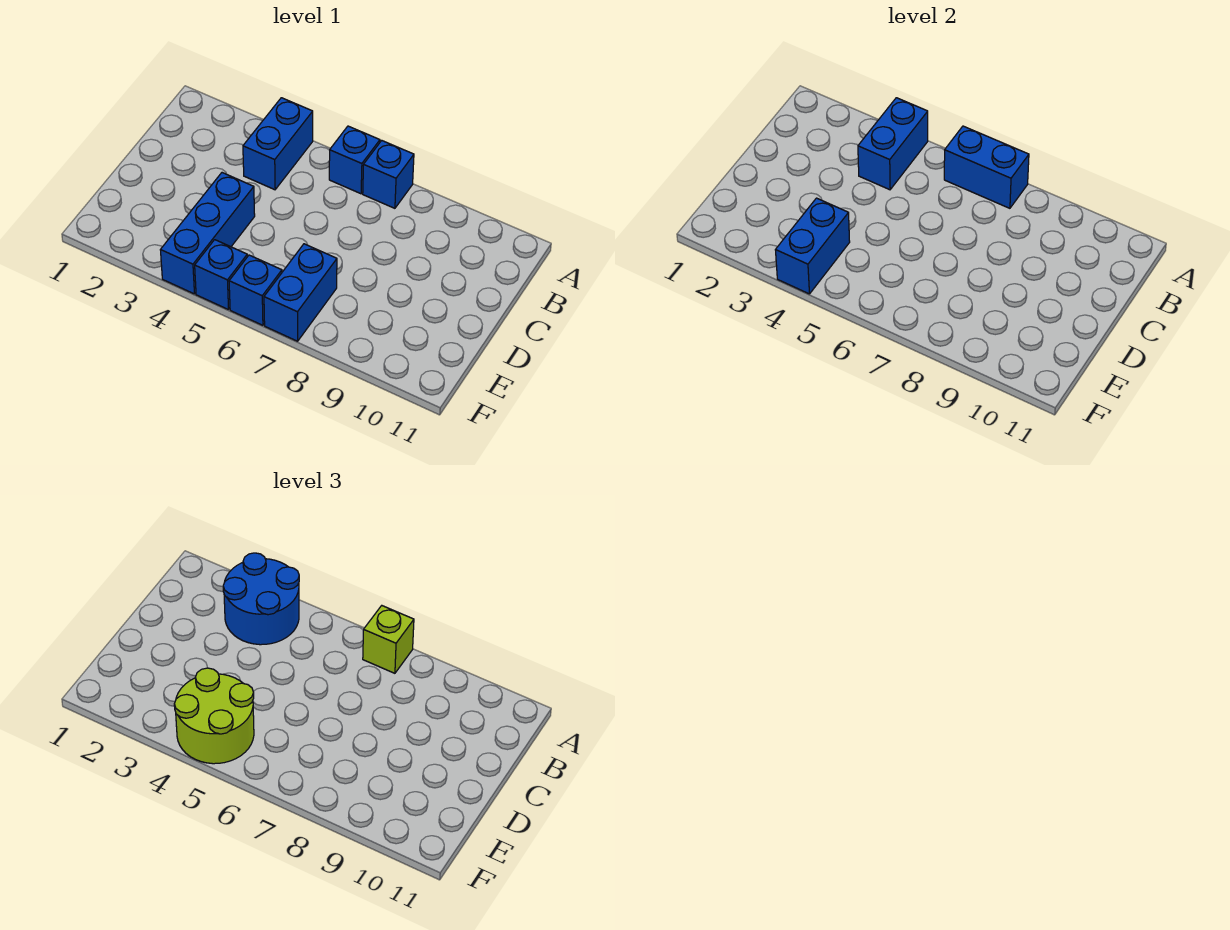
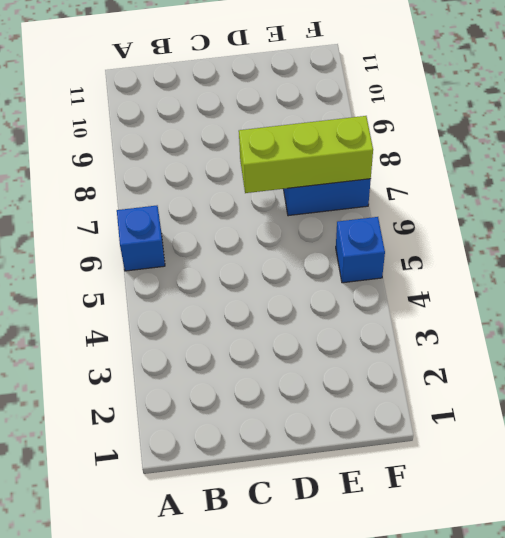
lime 1x3 brick [239,116,373,193] -> none
none -> blue 1x2 brick [243,98,313,190]
none -> blue 1x1 brick [363,141,414,208]
none -> blue 1x3 brick [161,173,255,294]

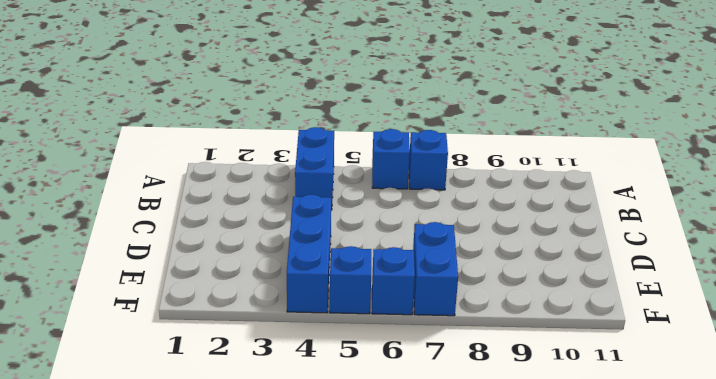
none -> blue 1x2 brick [858,98,928,190]
none -> blue 1x2 brick [944,126,1029,208]
none -> blue 1x2 brick [776,198,850,294]

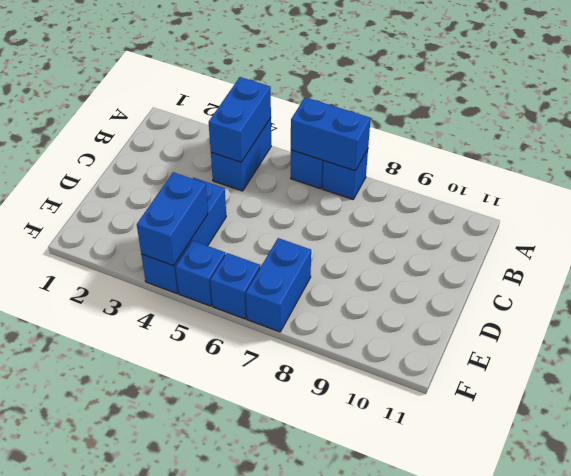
none -> blue 2x2 round brick [223,553,299,645]
none -> lime 1x1 brick [363,606,414,673]
none -> lime 2x2 round brick [174,668,254,764]

